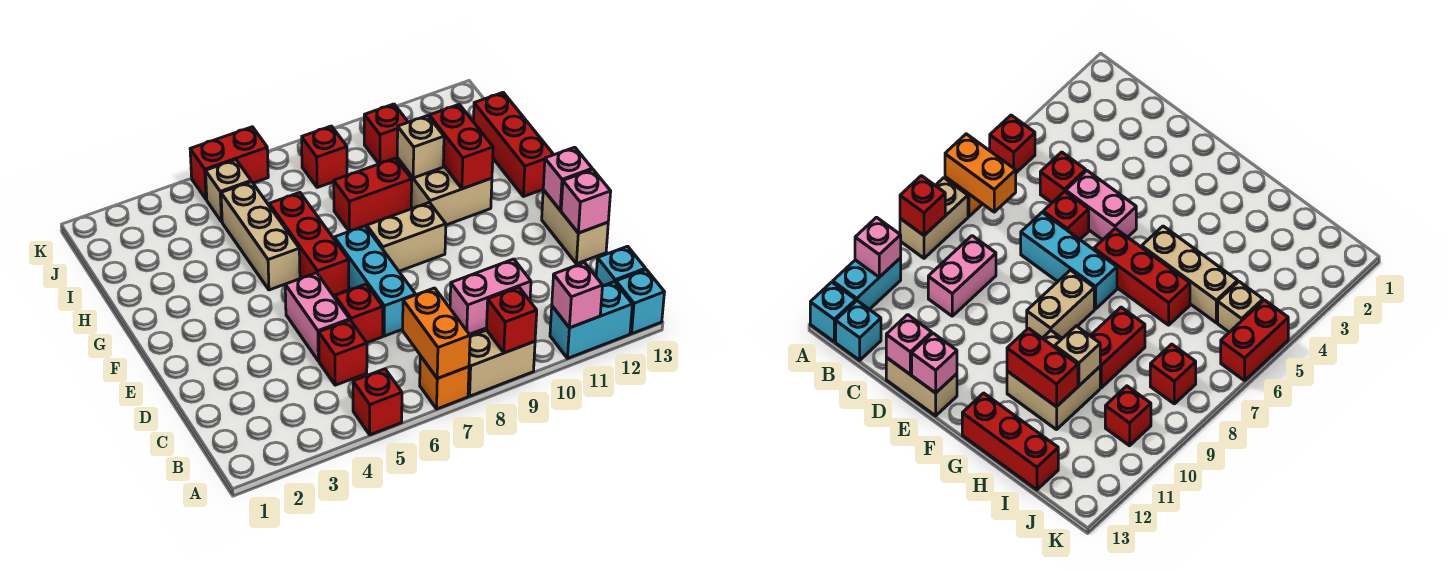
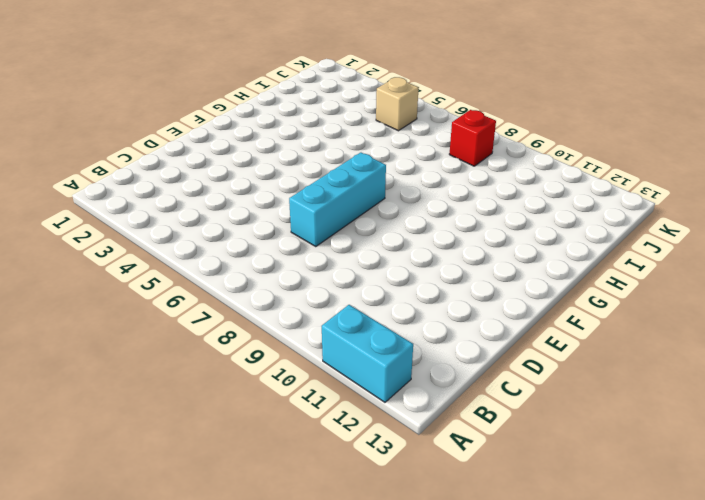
none -> red 1x1 brick [353,369,402,435]
none -> orange 1x1 brick [420,356,469,409]
none -> tan 1x2 brick [468,330,535,396]

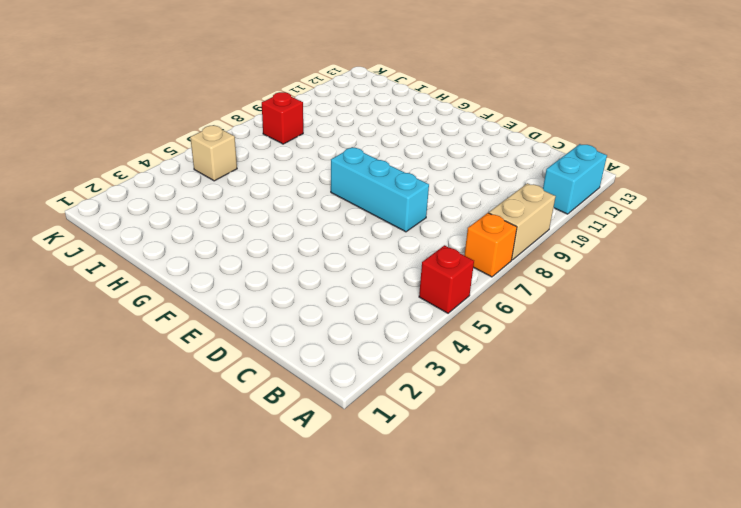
none -> cyan 1x1 brick [616,270,664,333]
none -> cyan 1x1 brick [596,246,646,286]
none -> red 1x1 brick [319,320,367,385]

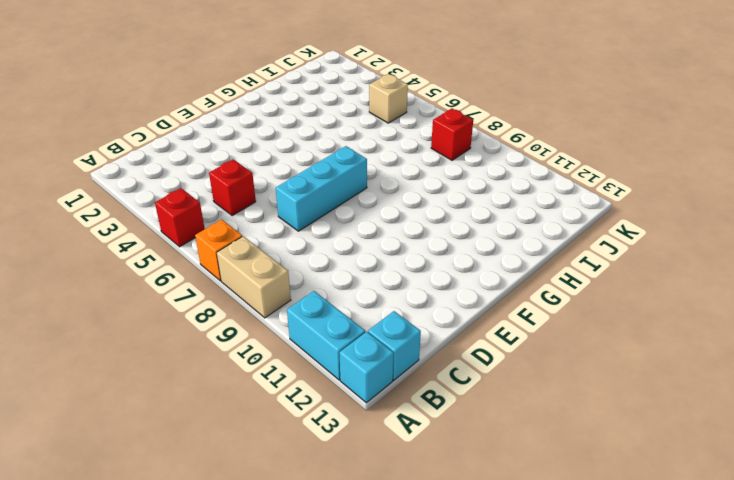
none -> pink 1x2 brick [450,259,531,334]
none -> pink 1x2 brick [285,273,350,361]
none -> red 1x1 brick [335,284,383,343]

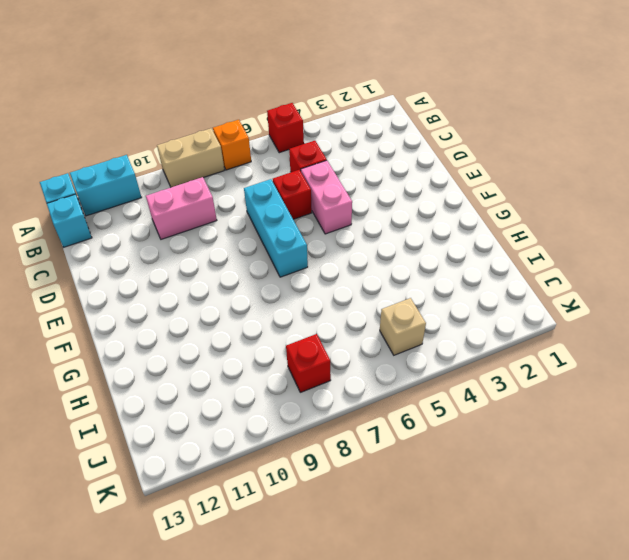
none -> tan 1x2 brick [542,190,608,264]
none -> red 1x3 brick [269,193,349,296]
none -> tan 1x2 brick [367,203,446,271]

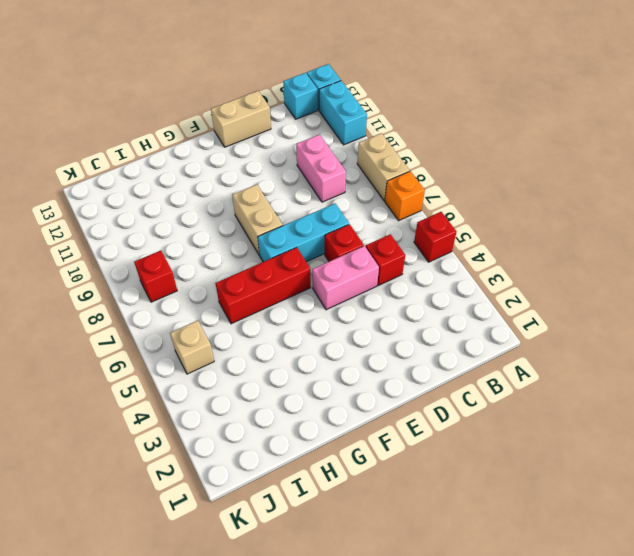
none -> tan 1x3 brick [221,182,300,290]
none -> tan 2x2 brick [397,158,492,225]
none -> red 1x3 brick [474,93,554,197]

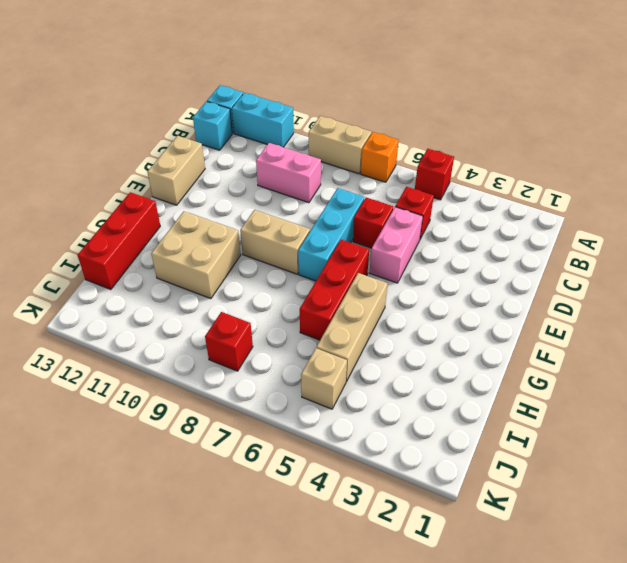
none -> red 1x2 brick [334,158,412,231]
none -> red 1x1 brick [364,104,408,164]
none -> red 1x2 brick [190,127,268,200]

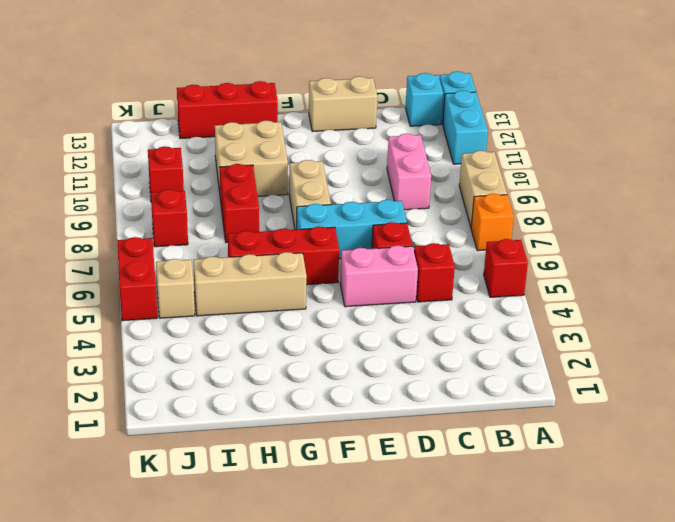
none -> orange 1x2 brick [403,288,470,378]
none -> red 1x1 brick [486,287,537,353]
none -> pink 1x1 brick [552,263,603,328]

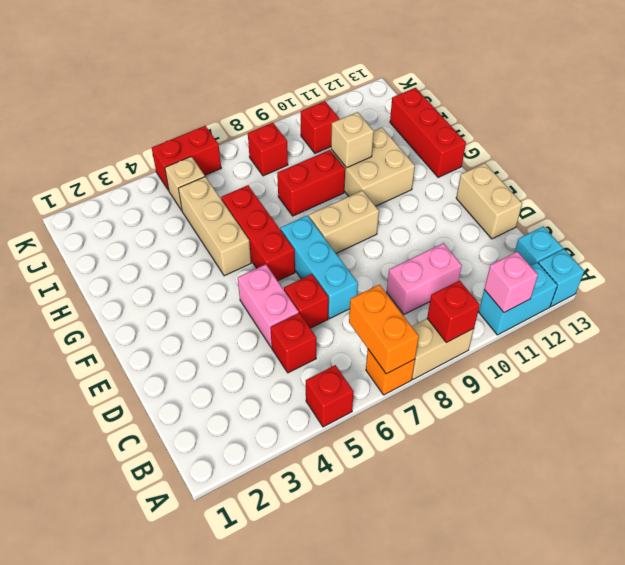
none -> pink 1x1 brick [561,170,611,233]
none -> pink 1x1 brick [543,147,592,210]
none -> red 1x2 brick [429,104,493,189]

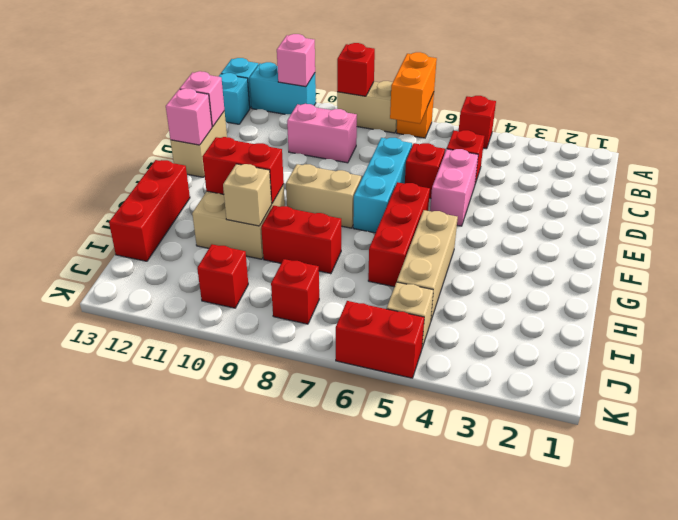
red 1x2 brick [203,137,284,203] -> red 1x2 brick turned to [429,104,493,189]

